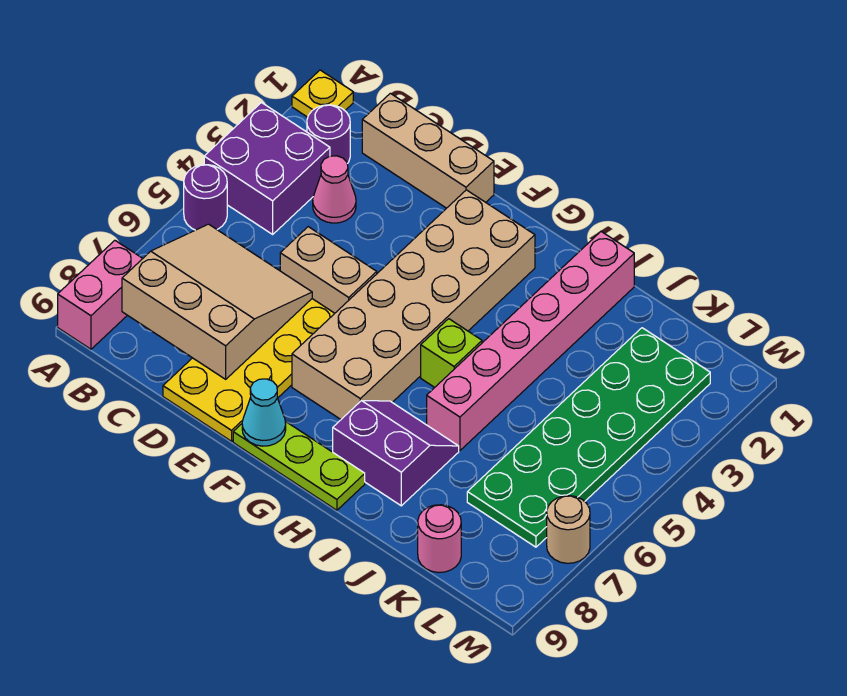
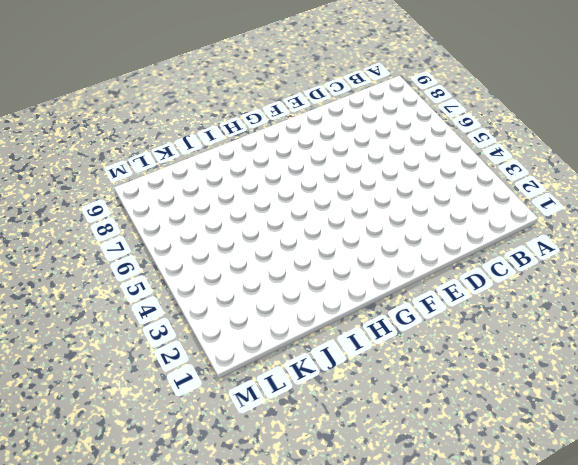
none -> yellow 1x1 plate [292,70,353,117]
none -> purple 2x2 brick [204,103,330,234]
none -> purple 1x1 round brick [184,165,227,230]

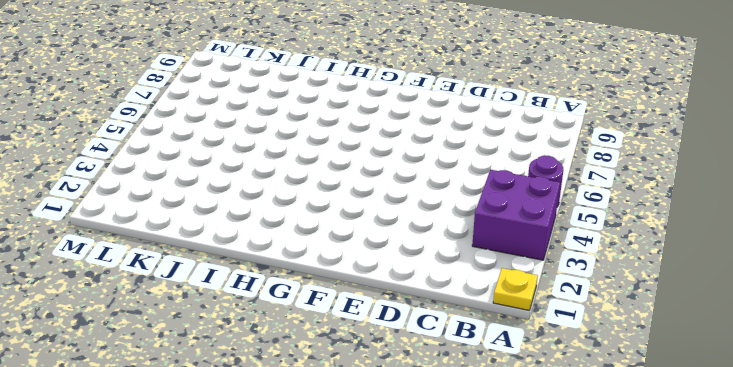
none -> pink 1x2 brick [58,240,143,349]
none -> purple 1x1 round brick [307,105,350,164]
none -> tan 1x3 brick [362,93,494,208]

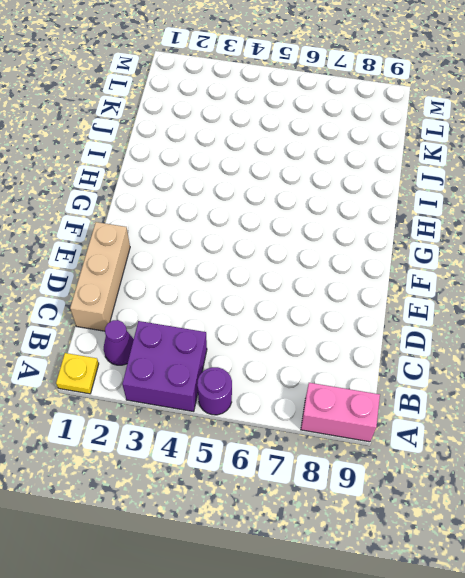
purple 1x1 cone [104,320,134,365] -> purple 1x1 round brick [307,105,350,164]
none -> pink 1x1 cone [313,156,356,223]
none -> tan 1x2 brick [280,227,377,313]
none -> yellow 2x4 plate [163,299,335,441]

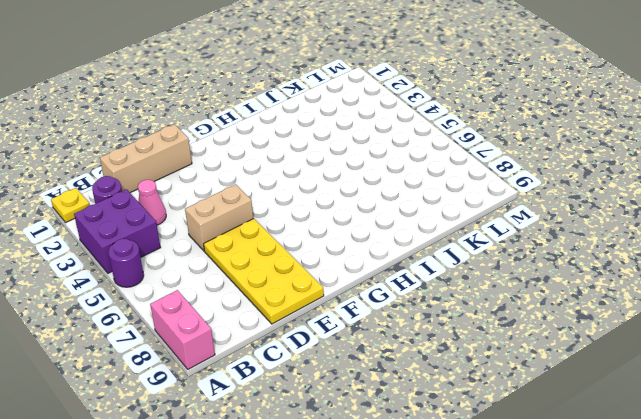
none -> tan 2x6 brick [292,190,535,419]
none -> lime 1x3 plate [233,421,365,510]
none -> lime 1x1 brick [421,319,482,387]

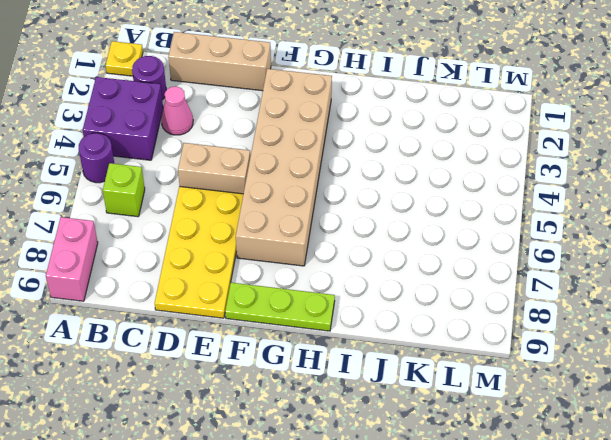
lime 1x1 brick [103,163,145,217] -> lime 1x1 brick moved to [421,319,482,387]
none -> purple 2x2 slope [333,401,459,506]
none -> pink 1x6 brick [427,232,634,451]
none -> green 2x6 plate [467,328,710,547]

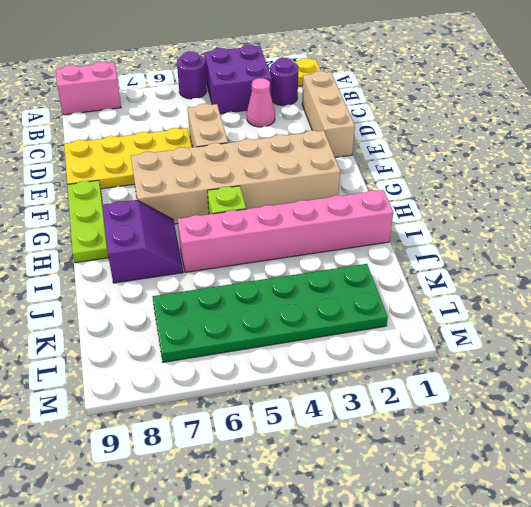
none -> pink 1x1 round brick [418,505,461,573]
none -> tan 1x1 round brick [547,496,590,563]
none -> tan 3x3 slope [122,224,312,379]

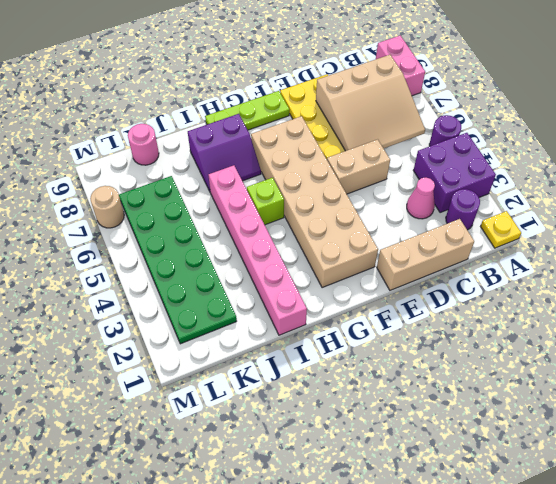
none -> cyan 1x1 cone [242,379,286,446]

